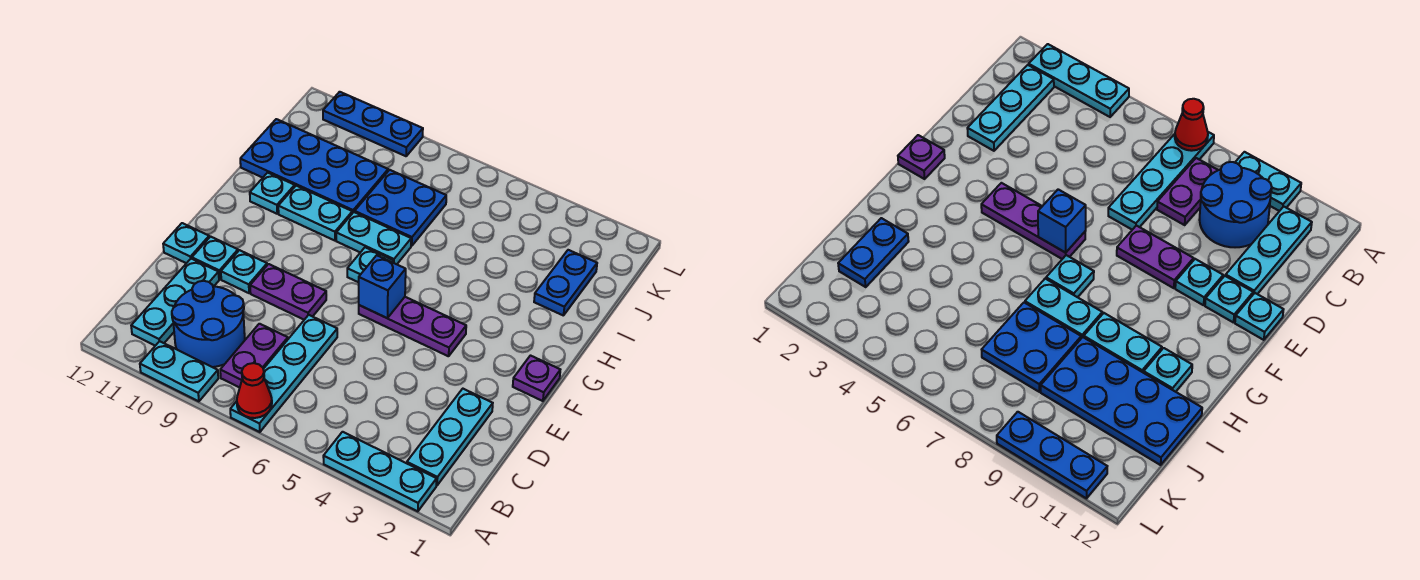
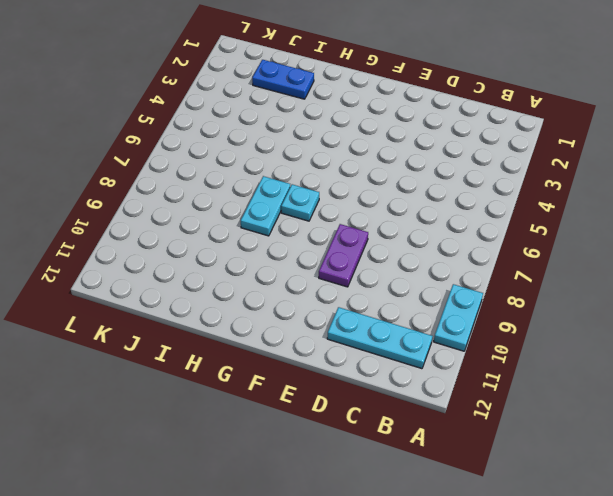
none -> cyan 1x3 plate [323,432,437,511]
none -> cyan 1x4 plate [230,315,337,432]
none -> cyan 1x3 plate [407,389,493,485]

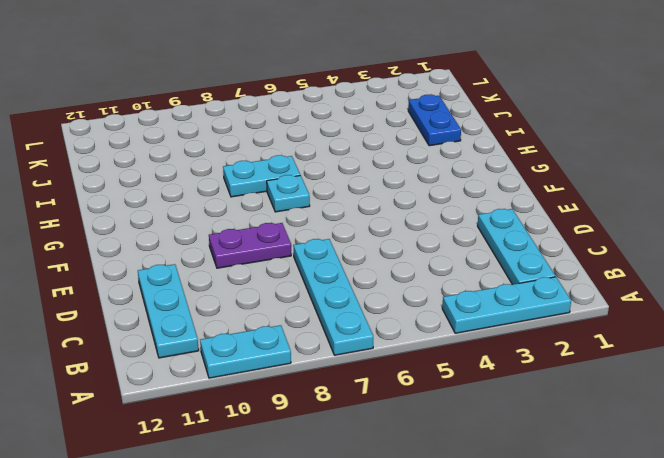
none -> purple 1x2 plate [220,324,288,388]
none -> blue 2x2 round brick [172,281,245,367]
none -> cyan 1x1 plate [221,250,267,293]

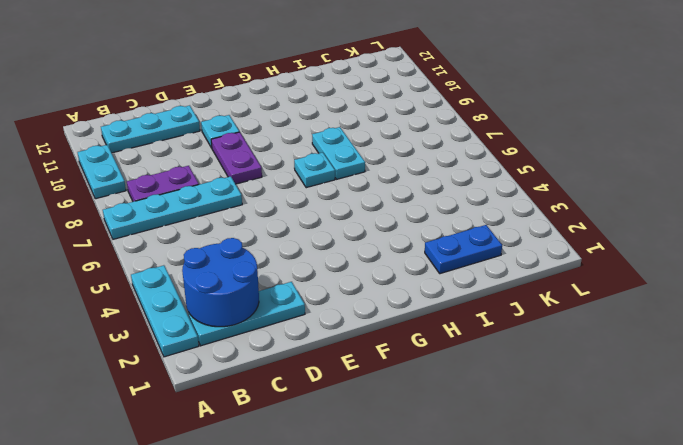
blue 2x2 round brick [182,238,259,327] -> blue 2x2 round brick moved to [172,281,245,367]
none -> cyan 1x1 plate [192,237,238,279]
none -> cyan 1x1 plate [163,223,209,263]
none -> purple 1x1 plate [513,356,560,401]

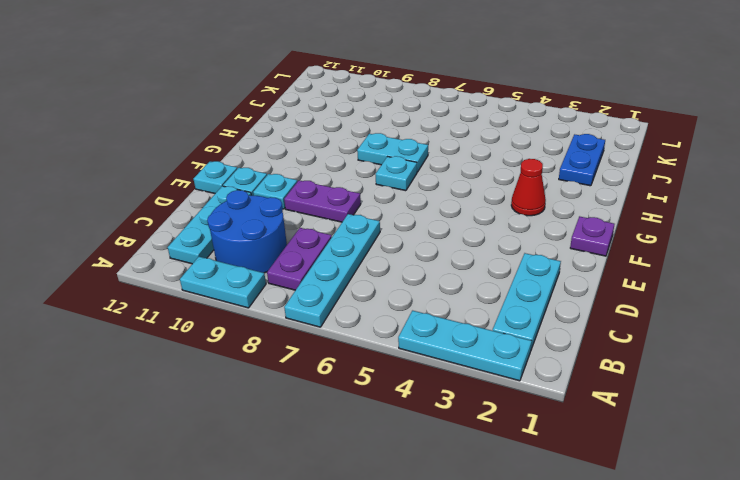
red 1x1 cone [511,159,546,216] -> red 1x1 cone moved to [237,363,272,418]
none -> purple 1x3 plate [359,297,466,356]
none -> cyan 1x2 plate [278,186,352,241]
none -> cyan 1x1 plate [250,173,295,214]

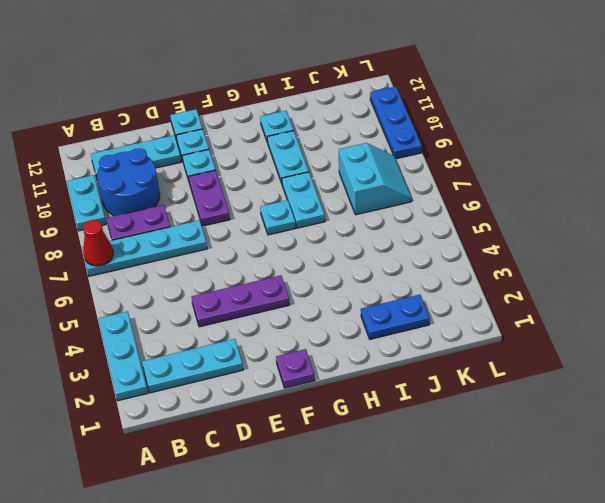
purple 1x3 plate [192,275,290,327] -> purple 1x3 plate turned to [359,297,466,356]
cyan 2x2 slope [339,143,412,215] -> blue 2x2 plate [355,170,446,246]
none -> blue 2x4 plate [240,119,388,213]
none -> blue 1x1 brick [359,255,406,318]

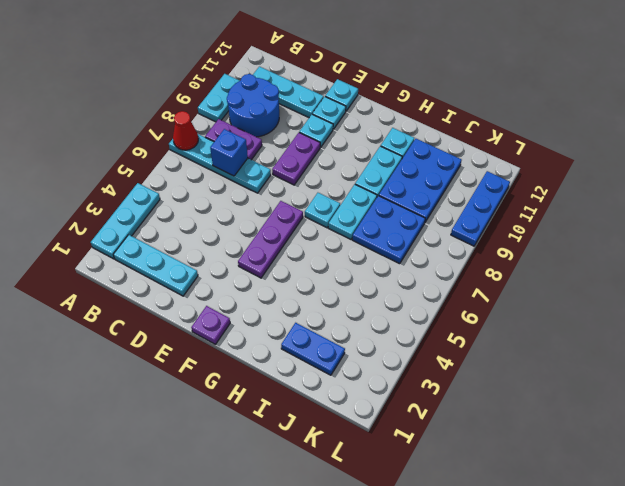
blue 1x1 brick [210,129,248,176] -> blue 1x1 brick moved to [359,255,406,318]
blue 2x3 plate [379,139,462,222] -> blue 2x4 plate [240,119,388,213]

